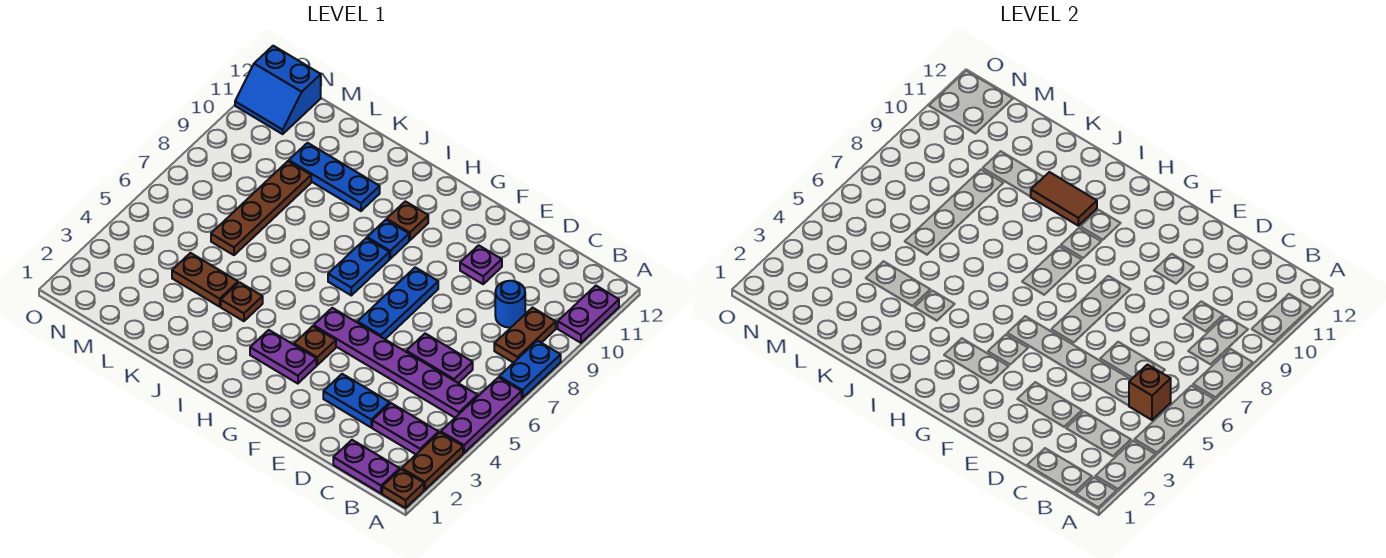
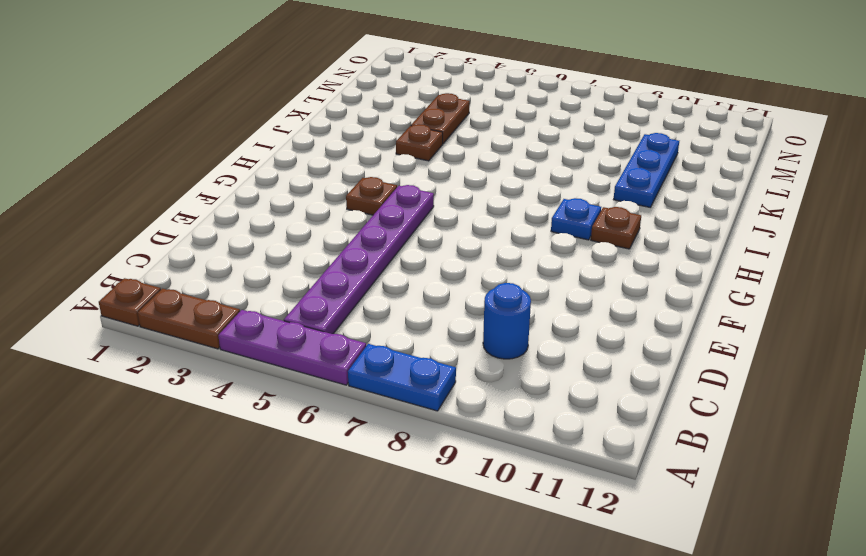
none -> purple 1x2 plate [558,286,619,343]
none -> purple 1x2 plate [333,440,400,493]
none -> purple 1x2 plate [372,403,439,454]

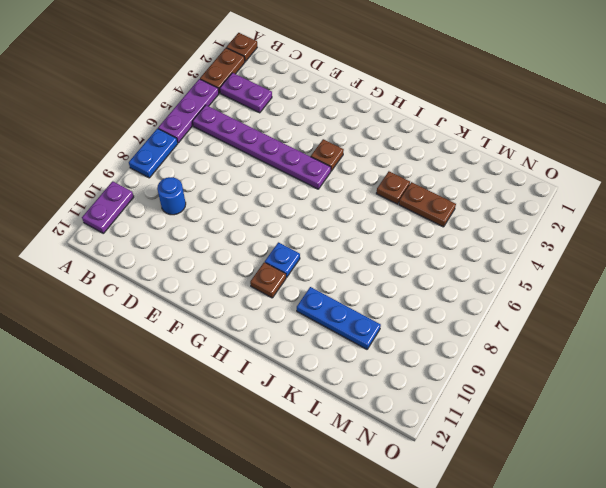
none -> purple 1x2 plate [333,440,400,493]
none -> brown 1x2 plate [494,308,556,363]
none -> purple 1x2 plate [406,334,473,383]

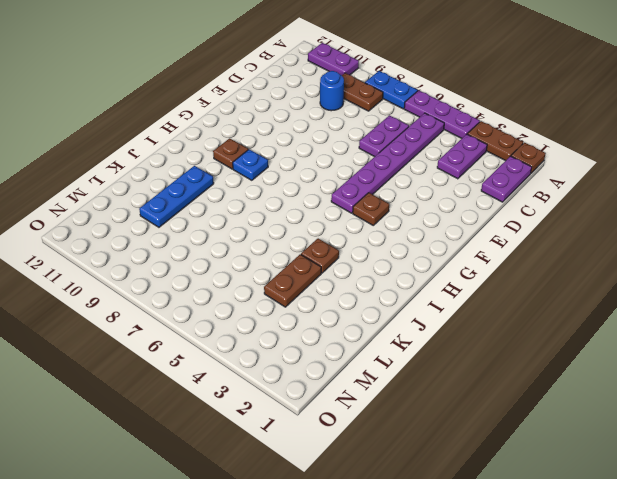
none -> blue 1x2 plate [323,374,390,427]
none -> purple 1x1 plate [460,245,502,284]
none -> blue 1x3 plate [358,267,438,339]

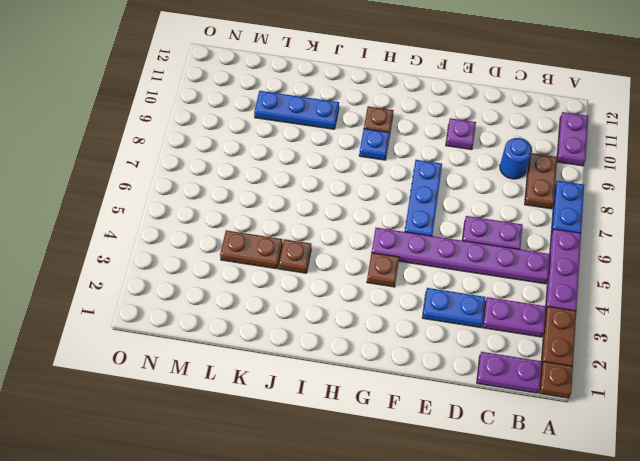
none -> purple 1x2 plate [250,330,316,384]
none -> blue 1x2 plate [328,238,389,295]
none -> brown 1x4 plate [211,161,311,255]

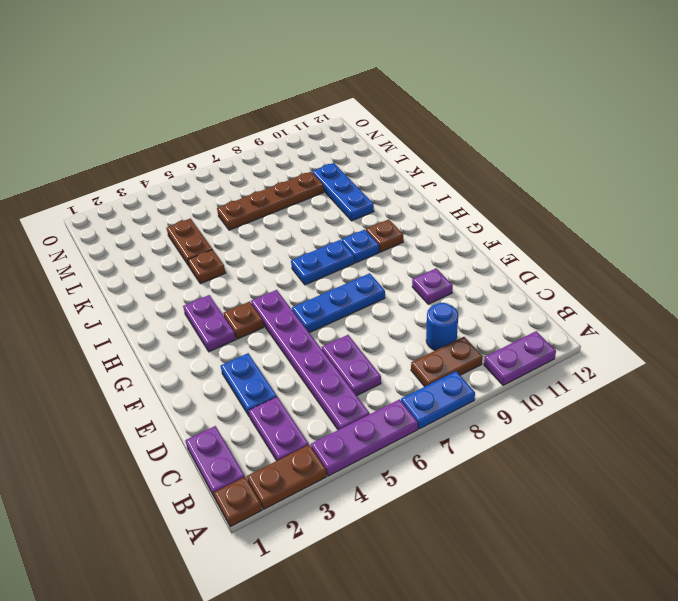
none -> blue 2x2 slope [235,46,321,134]
none -> brown 1x1 brick [1129,365,1171,420]
none -> brown 1x2 tile [1031,172,1097,226]

